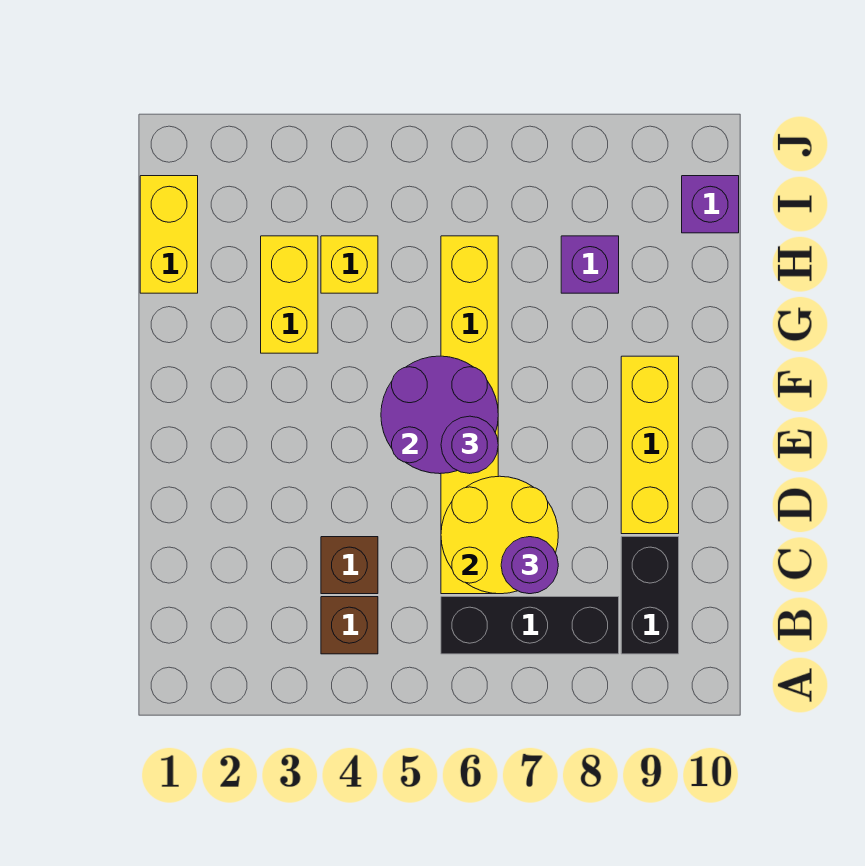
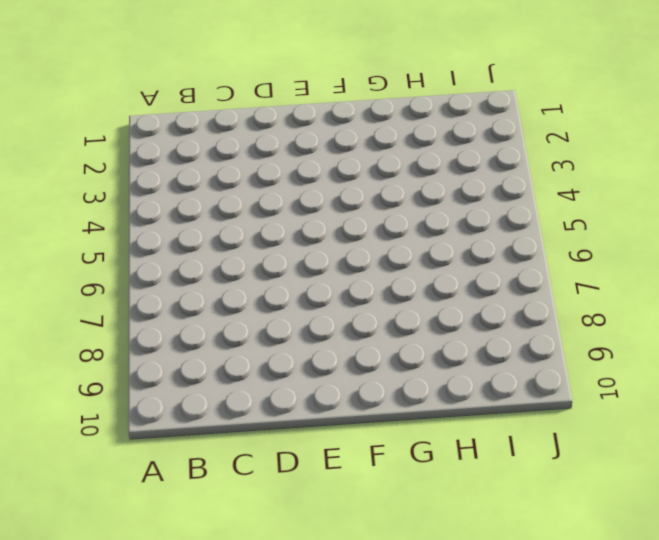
none -> brown 1x1 brick [321,597,378,654]
none -> black 1x3 brick [441,597,619,654]
none -> black 1x2 brick [621,537,679,654]

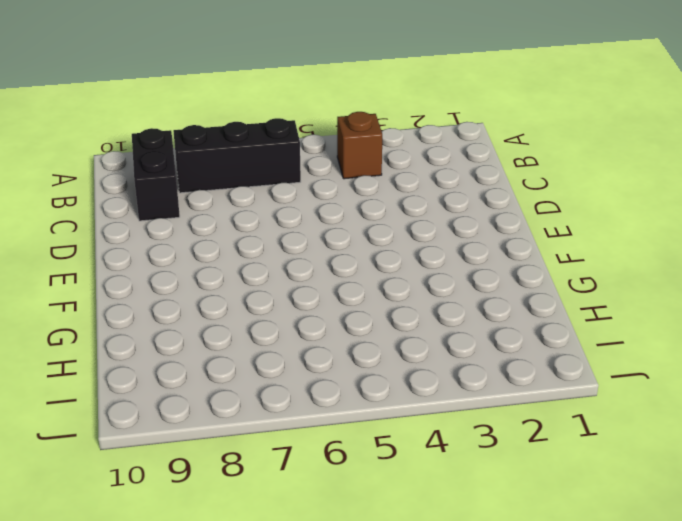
none -> brown 1x1 brick [321,537,378,594]
none -> yellow 1x6 brick [441,236,498,594]
none -> yellow 1x3 brick [621,356,679,534]

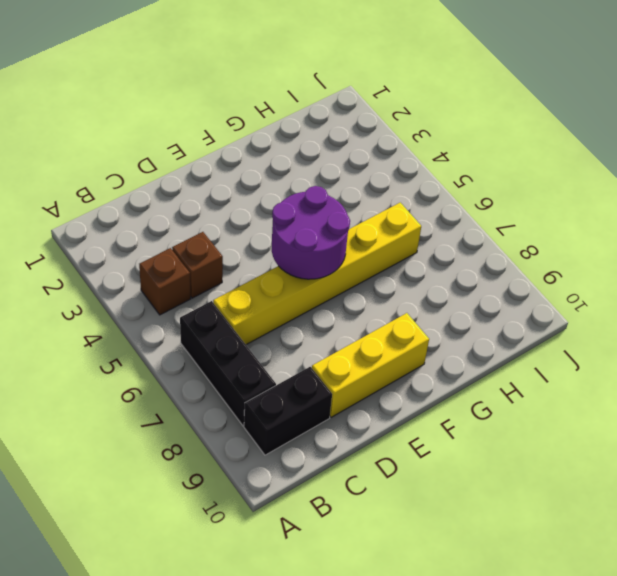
none -> yellow 1x2 brick [261,236,318,353]
none -> yellow 1x2 brick [140,176,198,293]
none -> yellow 1x1 brick [321,236,378,293]

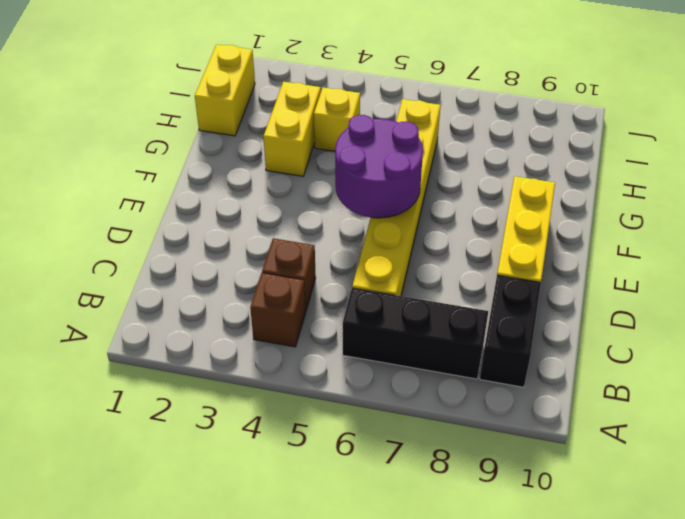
none -> purple 1x1 brick [561,236,619,293]
none -> purple 1x1 brick [682,176,739,233]
none -> yellow 2x2 round brick [441,476,558,594]

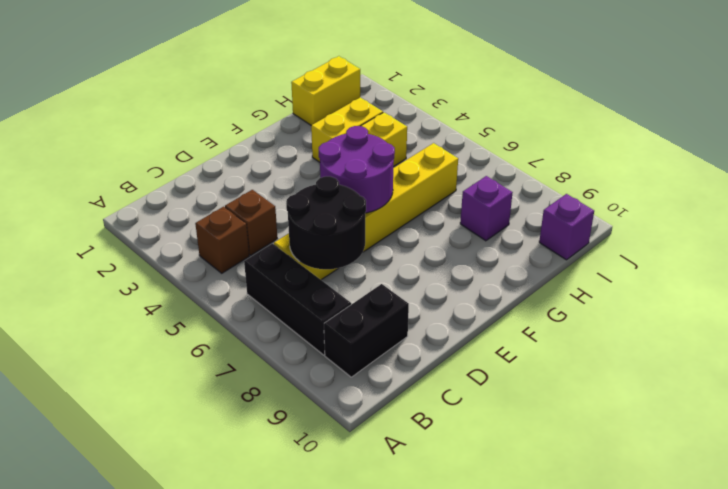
black 2x2 round brick [286,176,366,269] -> yellow 2x2 round brick [441,476,558,594]
none -> yellow 1x3 brick [621,356,679,534]
none -> purple 1x1 round brick [501,537,558,594]
none -> purple 1x1 round brick [441,416,498,474]

